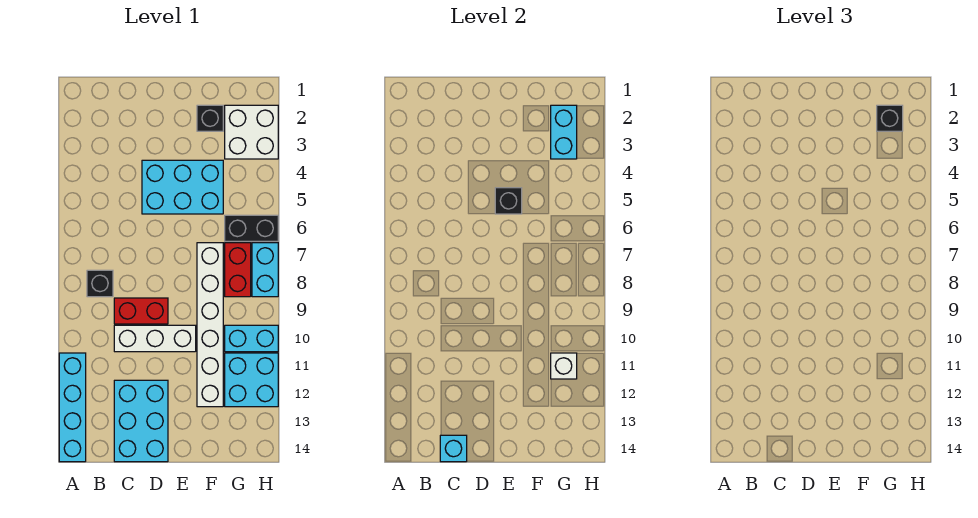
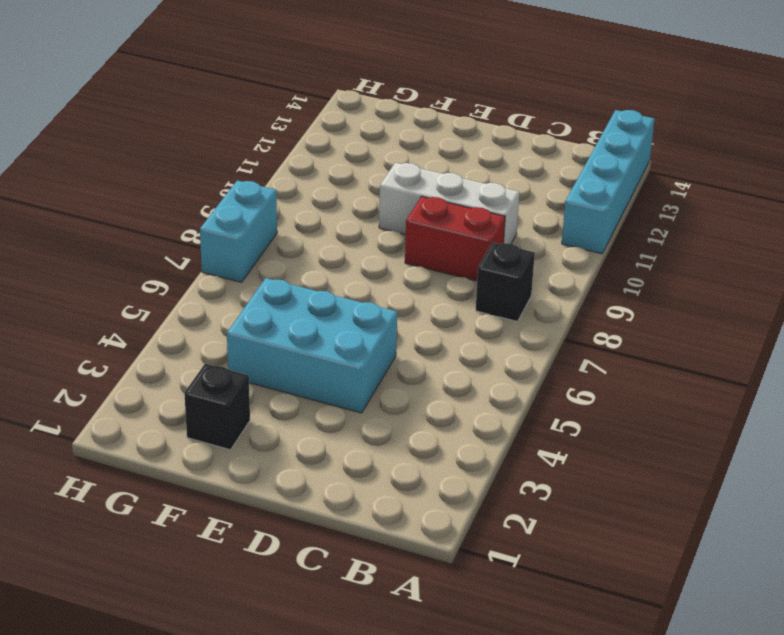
none -> cyan 2x3 brick [114,380,168,462]
none -> white 1x6 brick [197,243,223,407]
none -> white 2x2 brick [225,105,278,159]

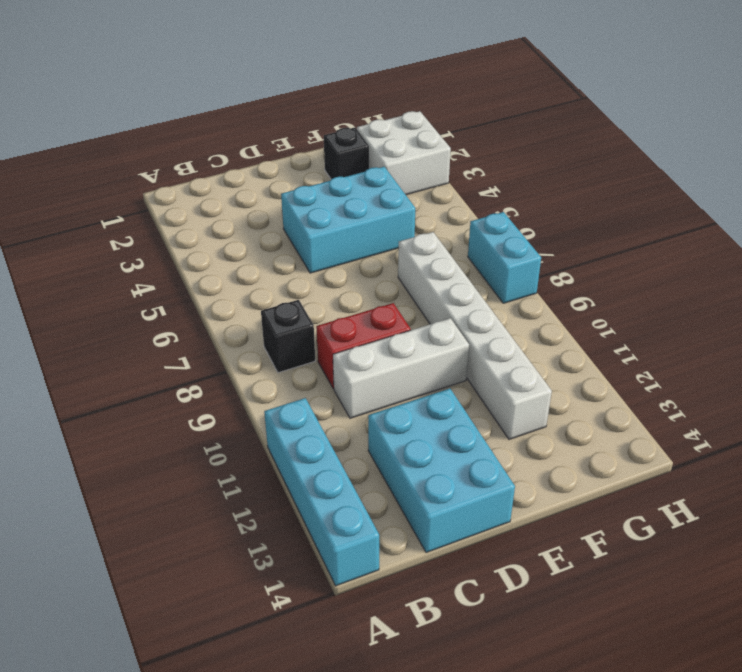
none -> black 1x2 brick [225,215,278,241]
none -> red 1x2 brick [225,243,251,297]
none -> cyan 1x2 brick [225,325,278,352]

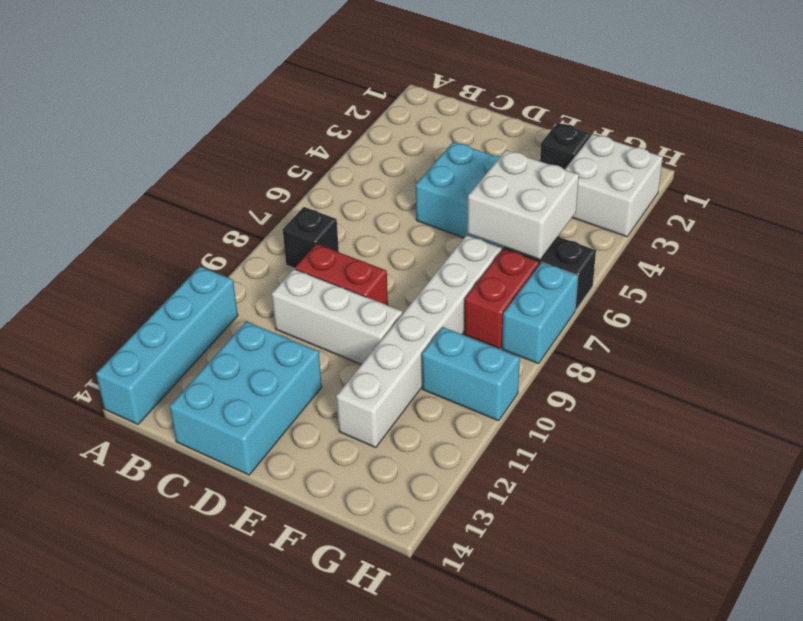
white 2x2 brick [467,150,579,260] -> none
none -> cyan 2x2 brick [225,353,278,407]
none -> cyan 1x1 brick [440,435,467,462]
none -> black 1x1 brick [495,188,522,214]

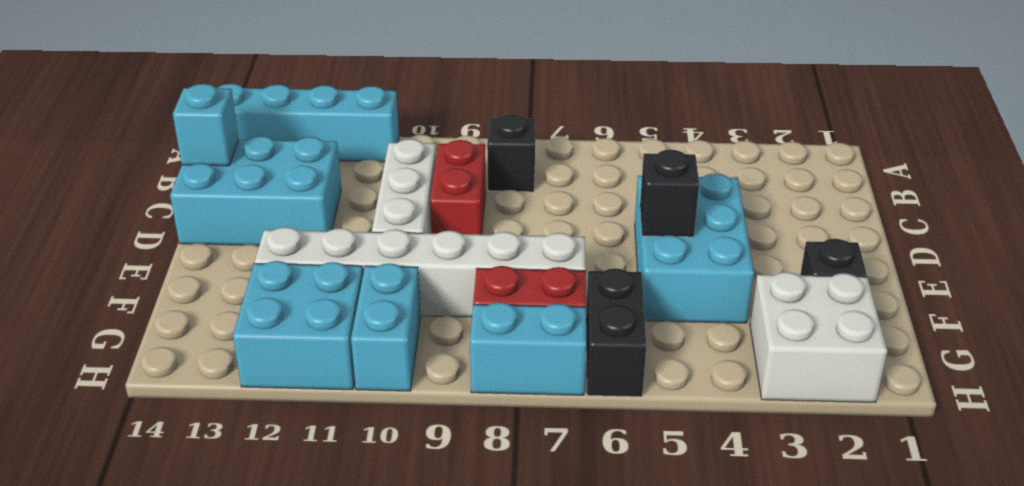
none -> cyan 1x2 brick [551,105,577,159]
none -> white 1x1 brick [551,353,577,379]
none -> black 1x1 brick [877,105,903,131]

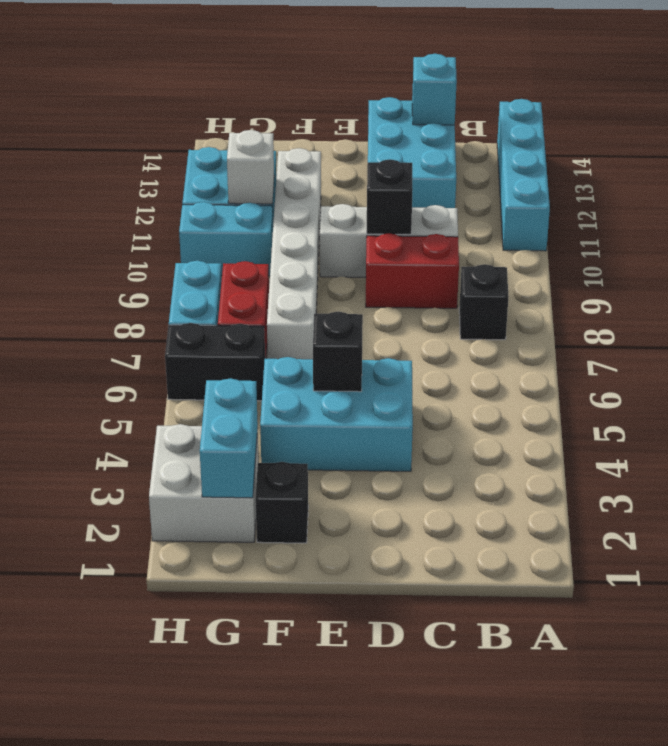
black 1x1 brick [367,159,413,234] -> black 1x1 brick moved to [877,105,903,131]

